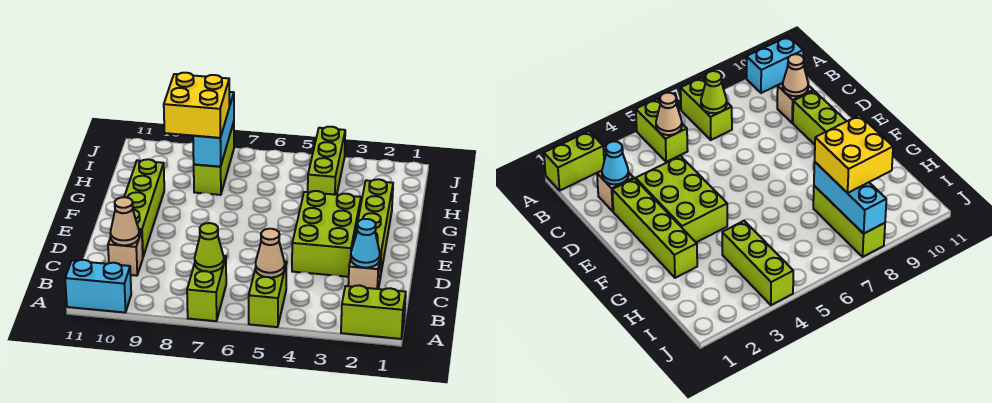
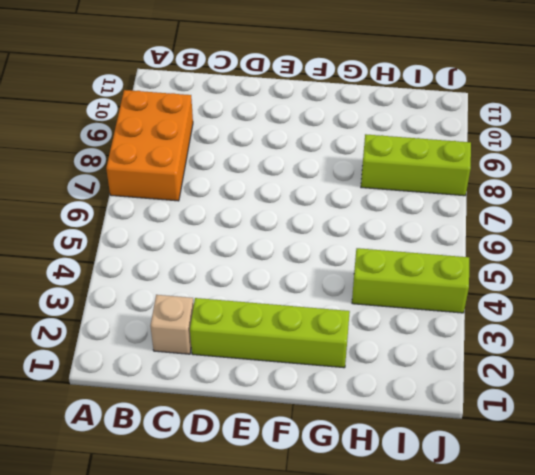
orange 2x3 brick [106,90,193,201] -> lime 1x2 brick [187,256,226,321]
none -> lime 1x2 brick [341,285,406,339]
none -> lime 1x2 brick [249,261,287,327]
none -> cyan 1x2 brick [65,260,131,312]

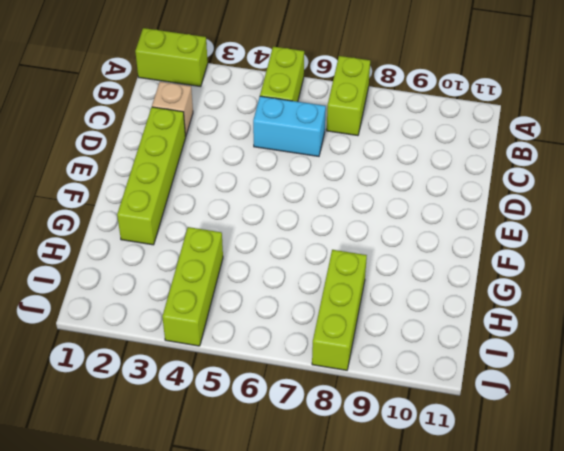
cyan 1x2 brick [253,96,326,156] -> cyan 1x2 brick moved to [65,260,131,312]
none -> tan 1x1 brick [108,230,143,276]
none -> lime 2x3 brick [292,191,361,277]
none -> lime 1x4 brick [124,159,164,256]

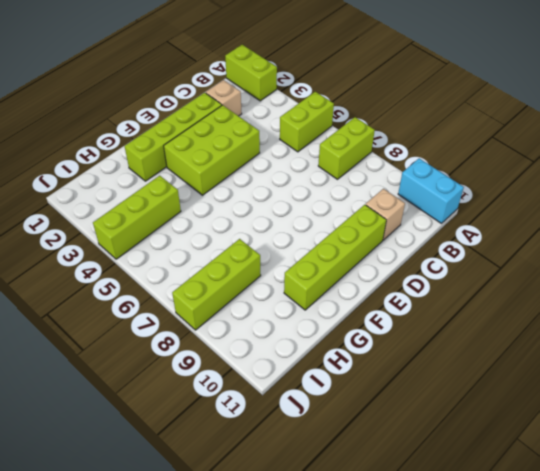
none -> tan 1x1 cone [256,229,285,278]
none -> lime 1x1 cone [195,223,224,272]
none -> cyan 1x1 cone [351,219,380,268]

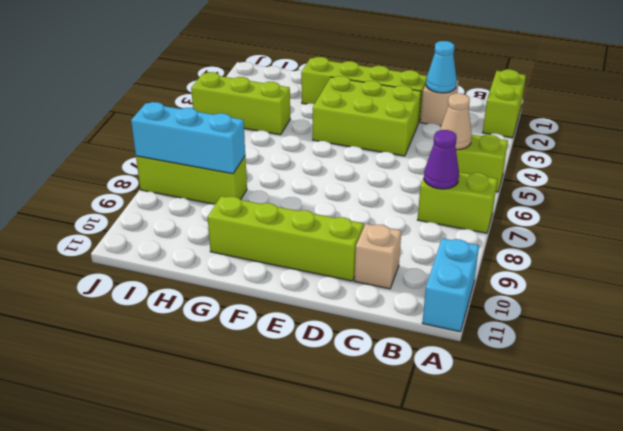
purple 1x1 cone [424,130,459,189] -> lime 1x1 cone [195,223,224,272]
none -> tan 1x1 cone [110,197,139,245]
none -> yellow 2x2 brick [164,73,229,138]

